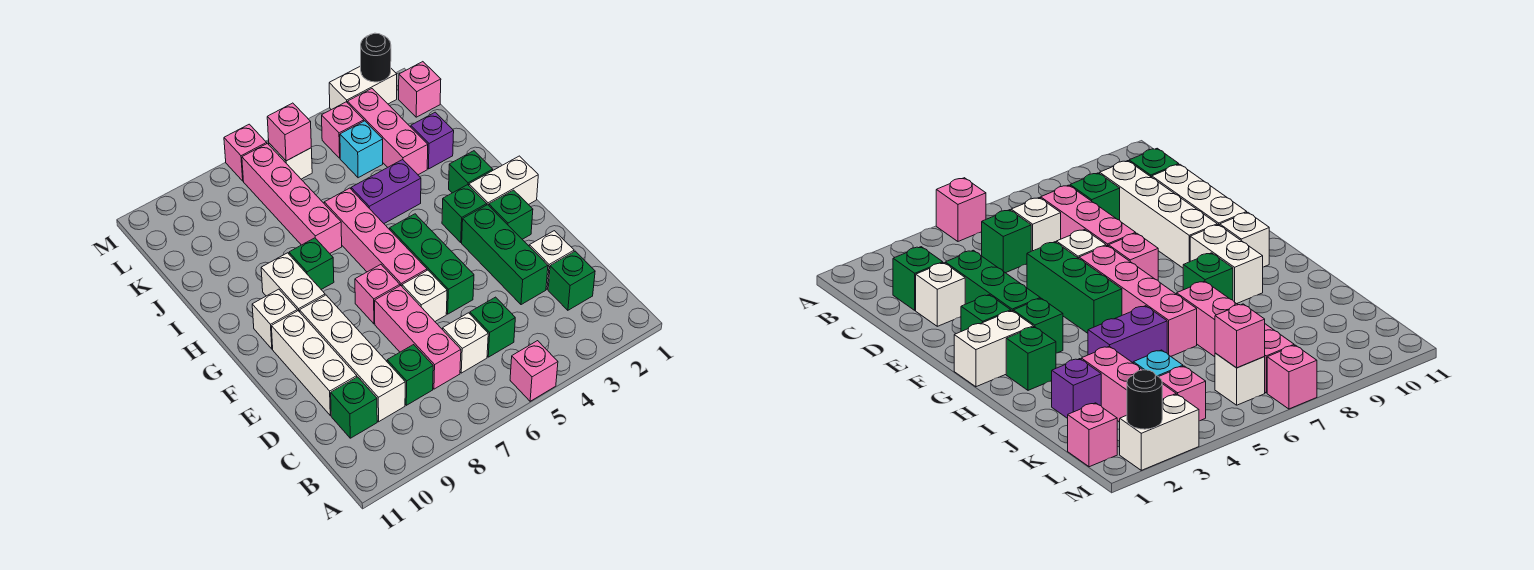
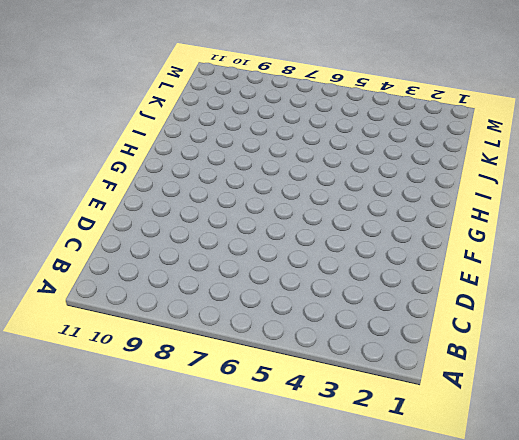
none -> pink 1x1 brick [510,341,558,401]
none -> green 1x1 brick [548,251,595,310]
none -> green 1x1 brick [470,297,515,357]
none -> white 1x1 brick [443,313,488,373]

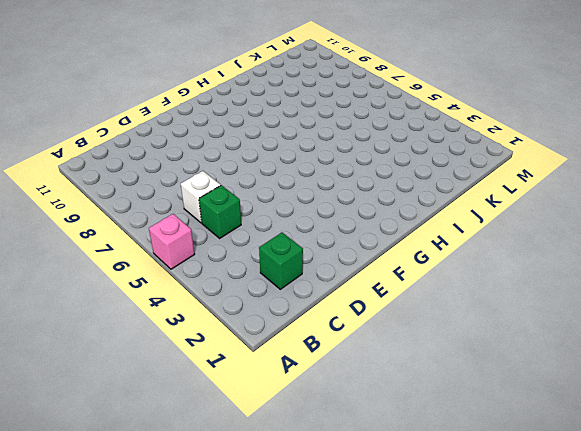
none -> pink 1x3 brick [375,286,461,389]
none -> green 1x1 brick [387,345,433,405]
none -> white 1x4 brick [300,295,405,422]
none -> green 1x1 brick [331,377,377,438]

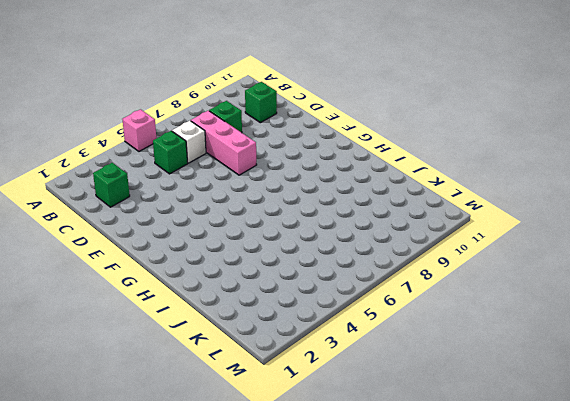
none -> white 1x4 brick [300,295,405,422]
none -> white 1x1 brick [529,231,574,289]
none -> green 1x3 brick [462,205,548,305]
none -> white 1x3 brick [271,311,357,415]

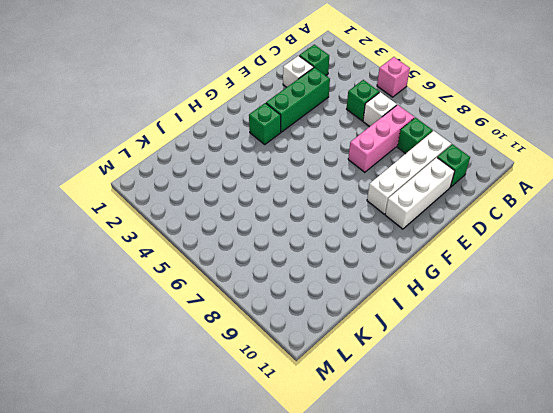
none -> green 1x3 brick [390,214,474,314]
none -> white 1x1 brick [402,270,447,321]
none -> green 1x1 brick [489,190,533,239]
none -> pink 1x4 brick [324,188,427,286]

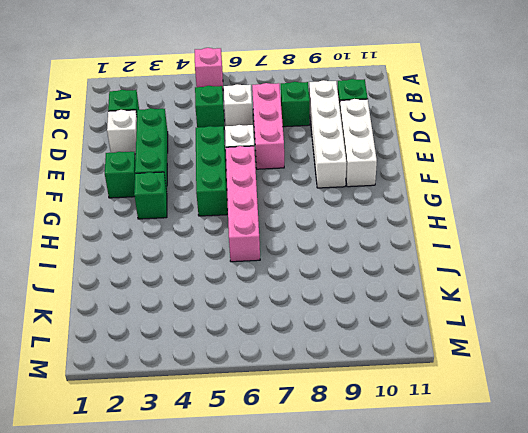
none -> pink 1x1 brick [355,265,400,324]
none -> white 1x2 brick [469,156,538,205]
none -> white 1x2 brick [261,253,325,312]
none -> white 1x1 brick [252,289,297,349]

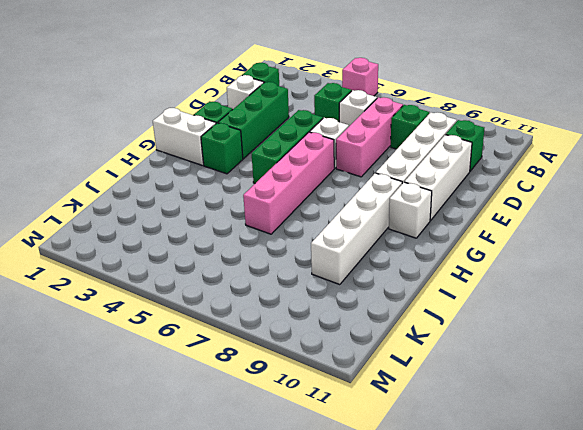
white 1x4 brick [311,173,402,285] -> white 1x2 brick [261,253,325,312]
none -> pink 1x1 brick [355,265,400,324]
none -> green 1x1 brick [449,151,493,193]
none -> green 1x1 brick [289,238,334,289]
none -> purple 1x2 brick [351,160,421,223]

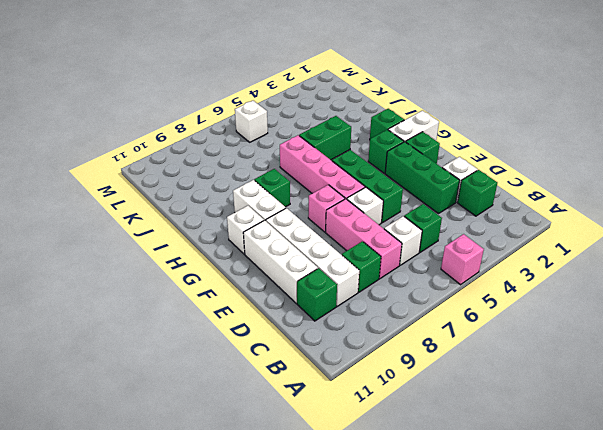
green 1x2 brick [299,116,351,160] -> purple 1x2 brick [351,160,421,223]
none -> pink 1x4 brick [242,143,342,253]
none -> purple 1x1 brick [411,112,454,169]
none -> pink 1x3 brick [348,89,428,175]
none -> cyan 1x1 brick [340,121,383,178]

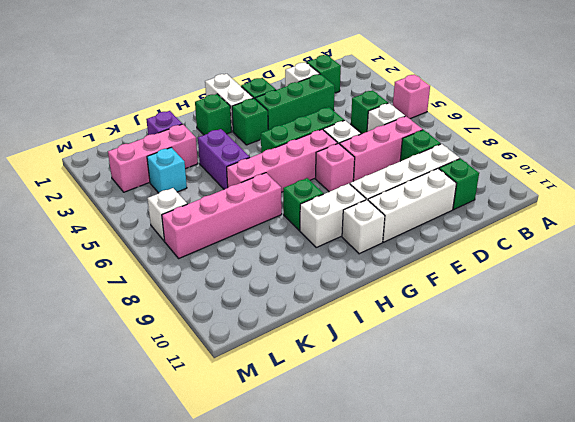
none -> pink 1x1 brick [399,62,441,117]
none -> pink 1x1 brick [322,102,364,158]
none -> white 1x2 brick [329,66,397,110]
none -> pink 1x1 brick [224,124,267,181]

